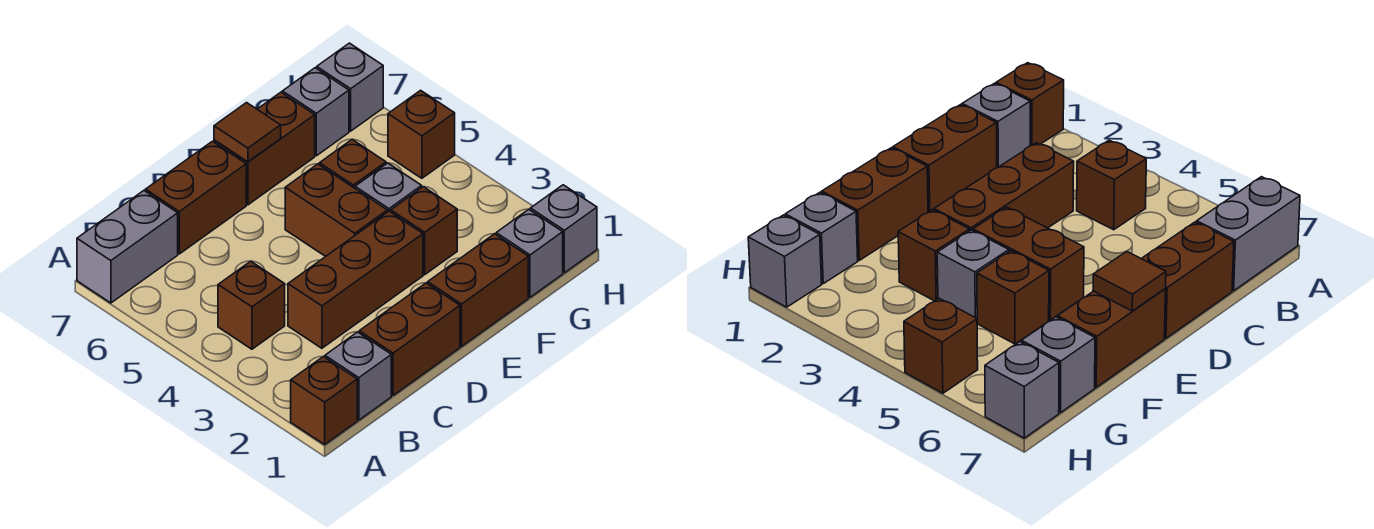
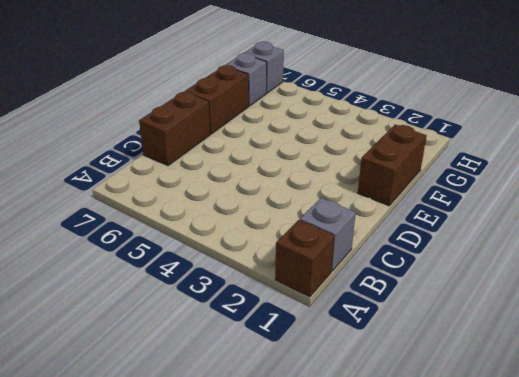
none -> grey 1x2 brick [77,191,178,303]
none -> brown 1x1 brick [218,261,285,349]
none -> brown 1x2 brick [359,283,460,396]

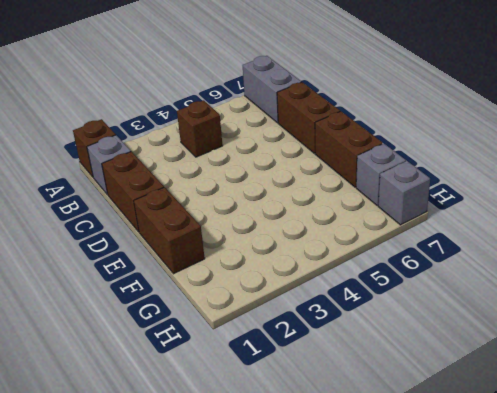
none -> brown 1x3 brick [288,211,423,348]
none -> brown 1x2 brick [285,164,387,256]
none -> brown 1x1 brick [391,187,457,275]

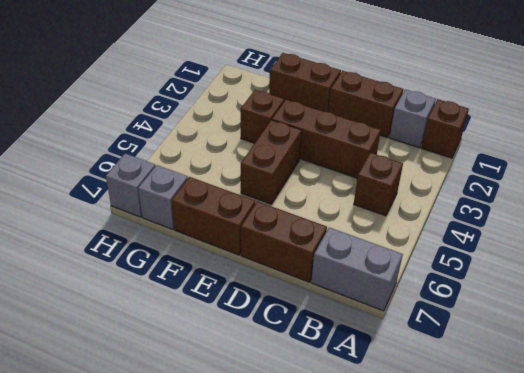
none -> grey 1x1 brick [355,163,422,212]
none -> brown 1x1 brick [319,140,386,188]
none -> grey 1x1 brick [496,209,563,297]

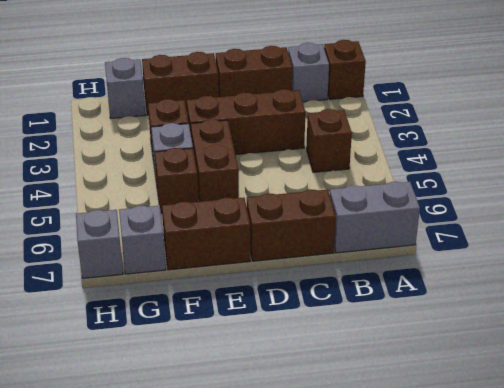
none -> grey 1x1 brick [530,185,597,273]
none -> brown 1x1 brick [388,90,455,178]
none -> brown 1x1 tile [214,103,281,162]

